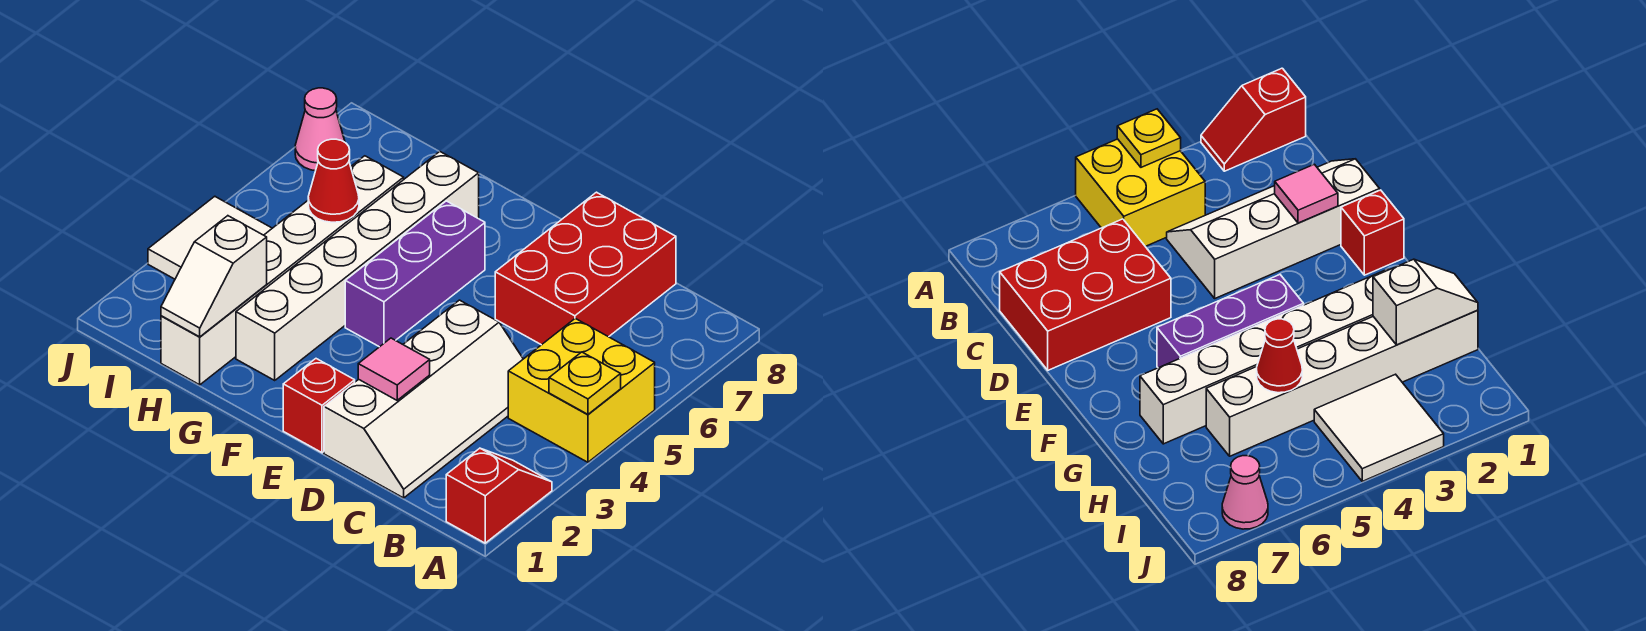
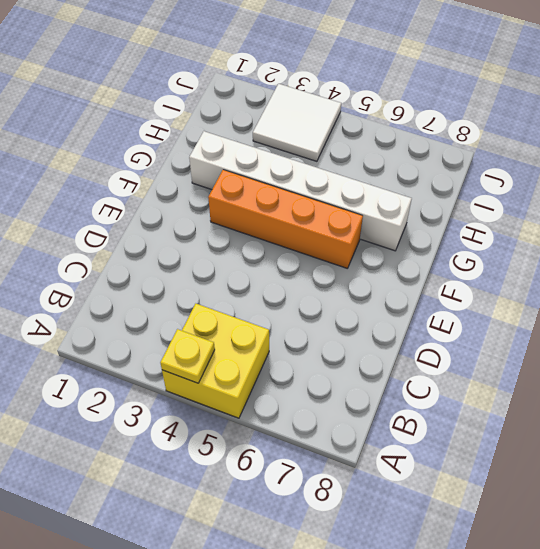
orange 1x4 brick [208,170,363,268] -> purple 1x3 brick [345,201,485,347]
none -> red 1x2 slope [446,448,552,543]
none -> white 2x4 slope [324,300,523,498]
none -> red 2x3 brick [495,192,676,345]

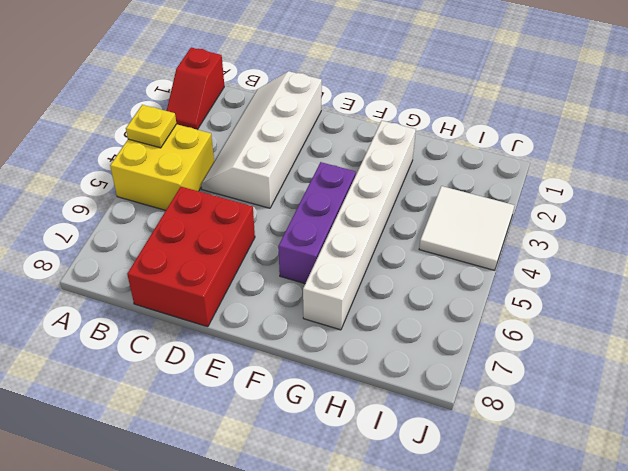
none -> red 1x1 brick [283,359,355,453]
none -> white 1x6 brick [161,156,404,385]
none -> pink 1x1 cone [295,88,345,171]

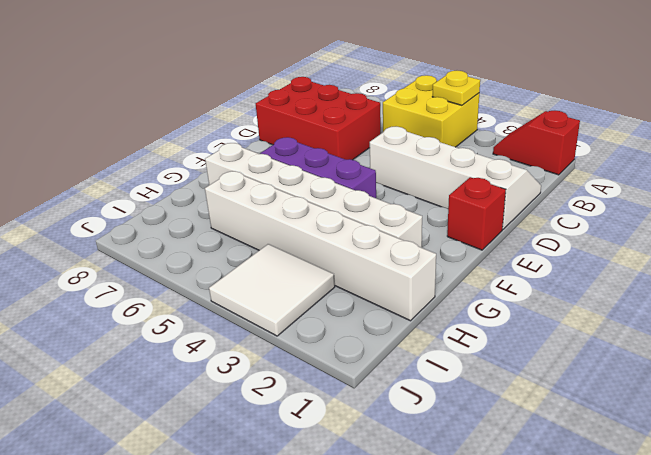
none -> pink 1x1 cone [295,88,345,171]
none -> pink 1x1 tile [358,338,430,400]
none -> white 1x2 slope [161,216,267,337]

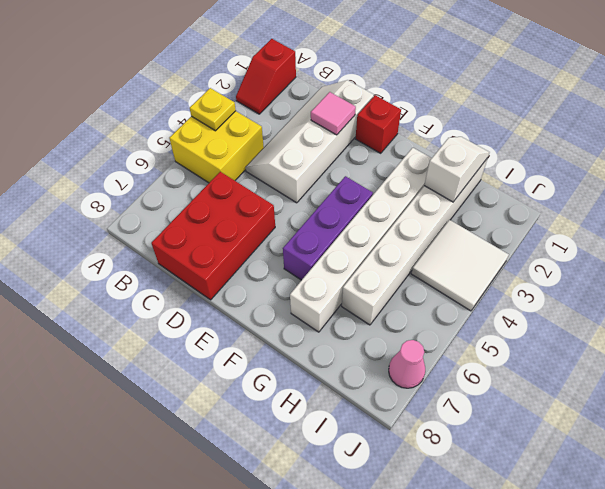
none -> red 1x1 cone [308,139,359,222]

